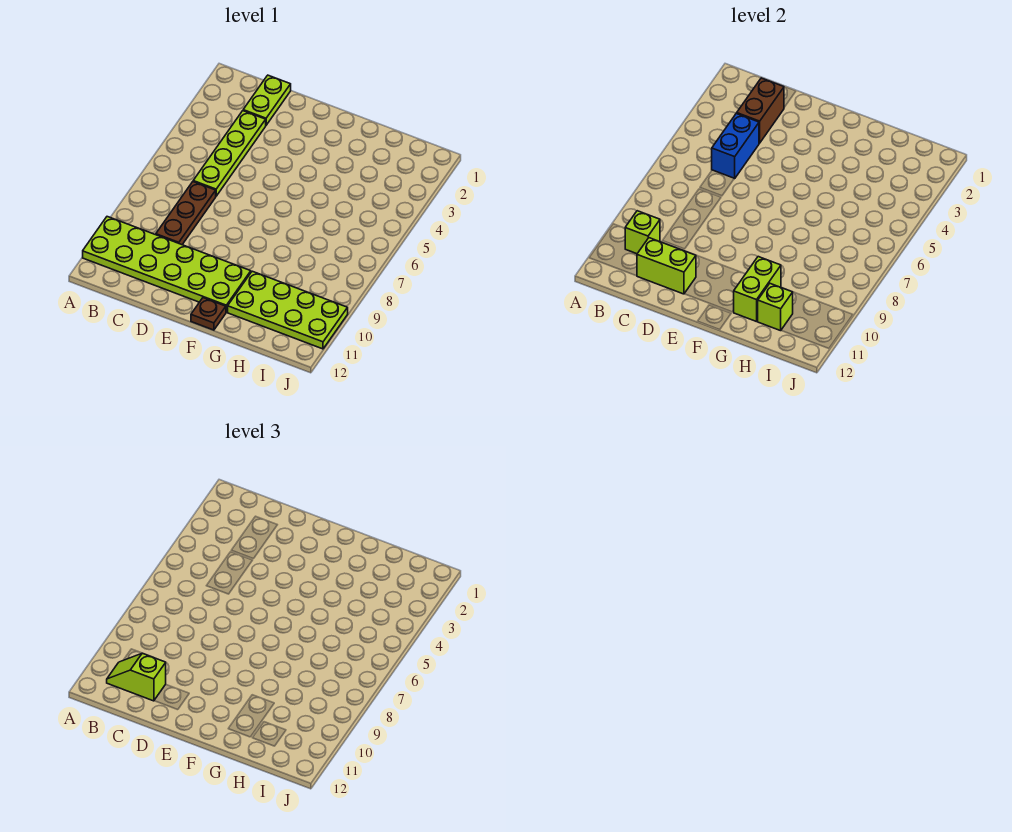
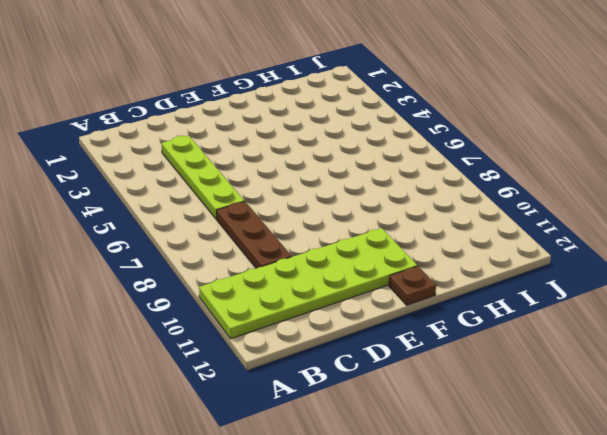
none -> lime 1x2 plate [243,75,291,125]
none -> lime 2x4 plate [228,271,348,349]
none -> lime 1x1 brick [625,211,660,254]

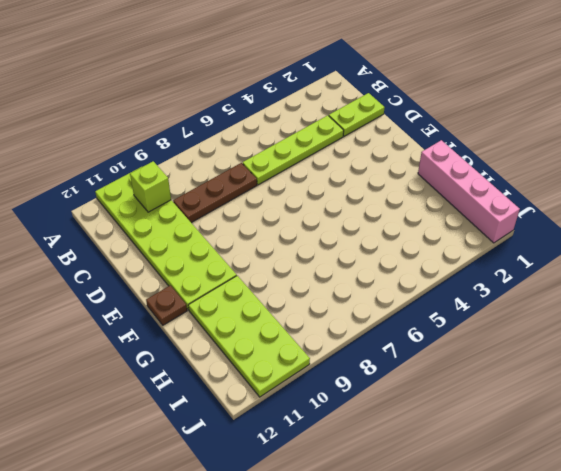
pink 1x4 brick [418,140,520,243] -> none
none -> brown 1x2 brick [737,78,784,143]
none -> blue 1x2 brick [712,113,759,179]
none -> lime 1x2 brick [637,238,696,294]

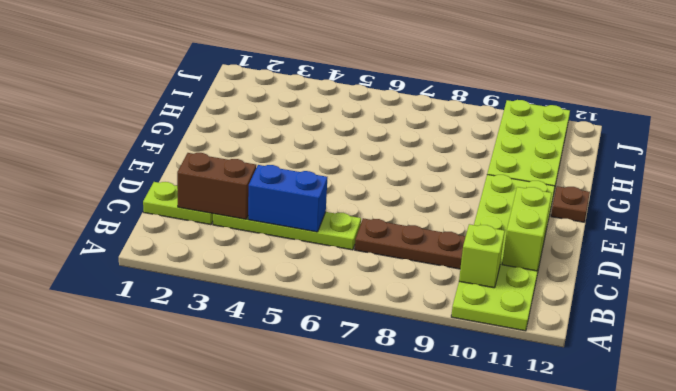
none -> lime 1x2 brick [734,257,781,322]
none -> lime 1x1 brick [757,284,793,331]
none -> lime 1x2 slope [107,653,166,701]

